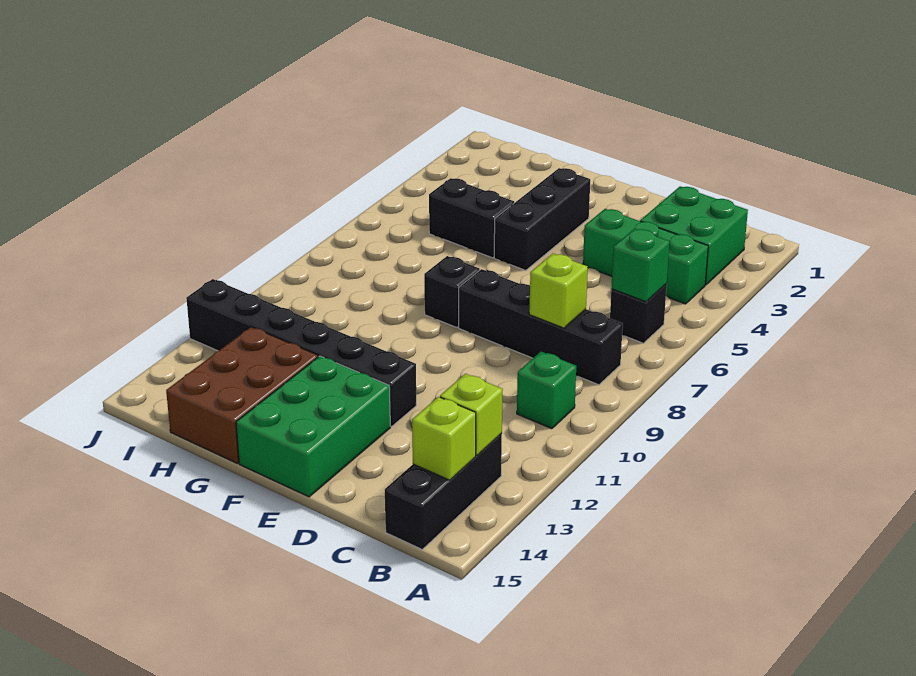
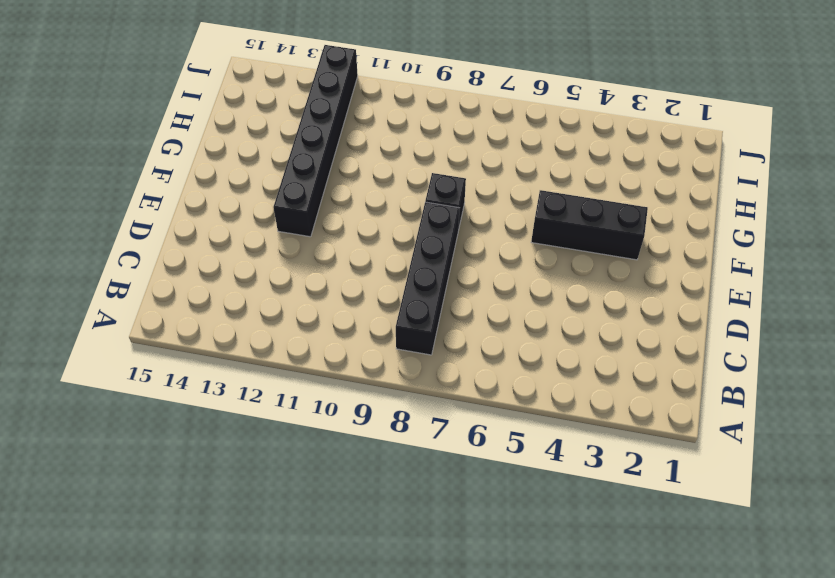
none -> green 2x2 brick [640,186,748,285]
none -> green 1x3 brick [583,209,708,304]
none -> black 1x1 brick [610,284,667,343]

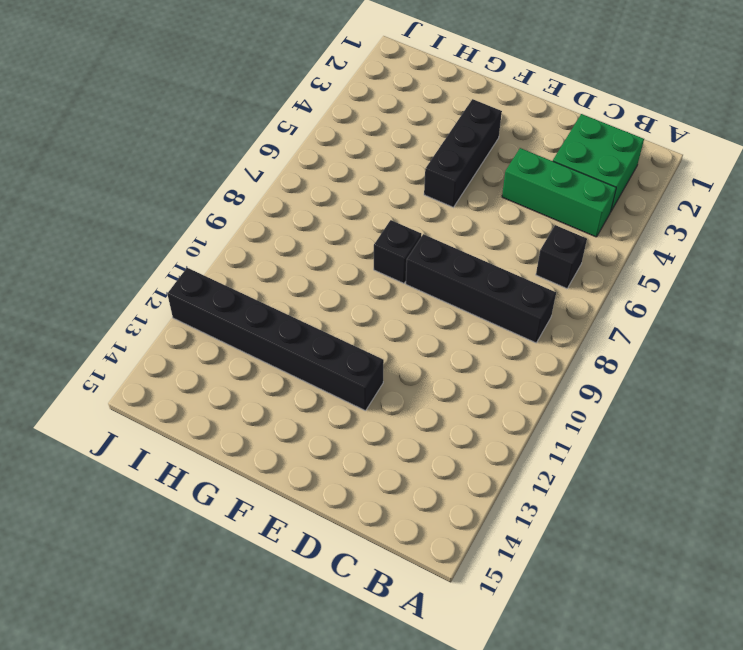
none -> green 1x1 brick [517,352,576,429]
none -> black 1x3 brick [385,433,502,549]
none -> green 2x3 brick [236,356,390,497]

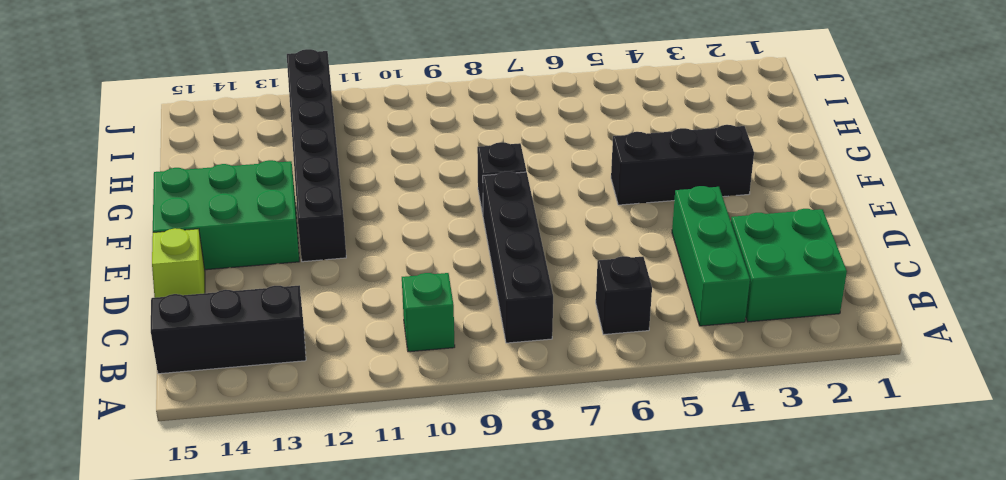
lime 1x2 slope [152,228,205,298] -> none
none -> black 1x2 brick [429,178,514,258]
none -> brown 2x3 brick [166,327,318,463]
none -> green 1x1 brick [611,228,670,302]

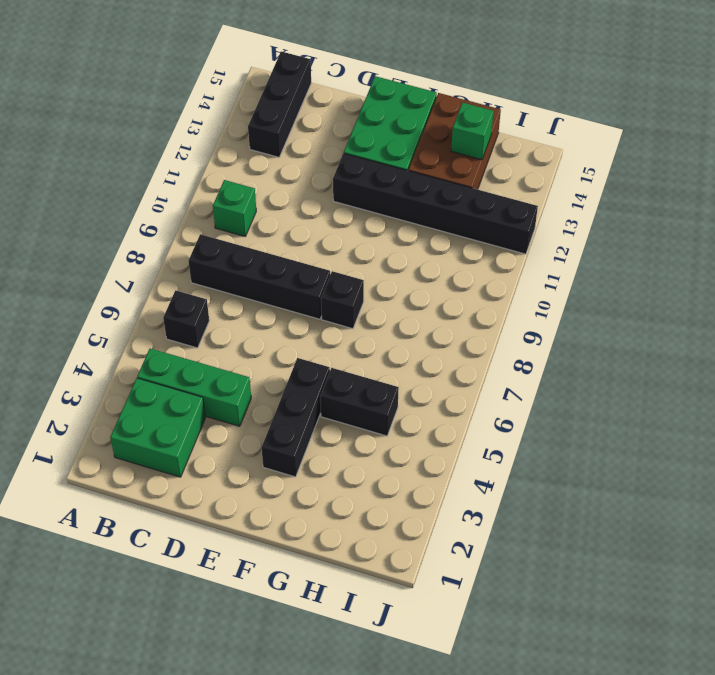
green 1x1 brick [451,103,493,160] -> green 1x1 brick moved to [611,228,670,302]
none -> lime 1x1 brick [440,374,503,455]
none -> lime 1x1 brick [412,397,476,480]
none -> lime 1x1 brick [529,254,588,328]

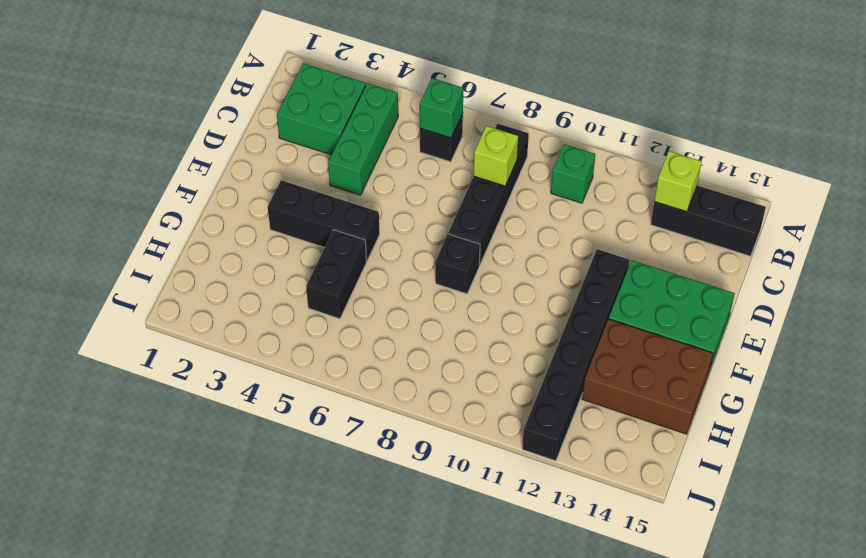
none -> lime 1x1 brick [412,397,476,480]

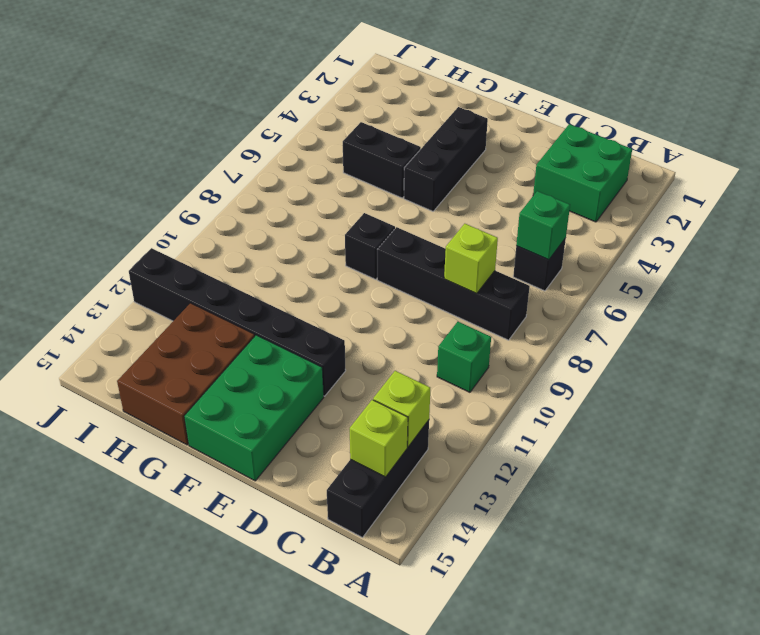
none -> green 1x3 brick [583,209,708,304]

